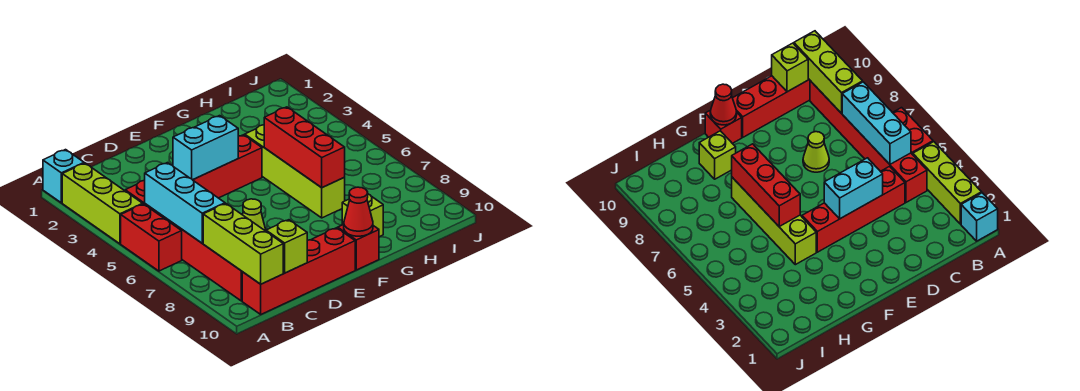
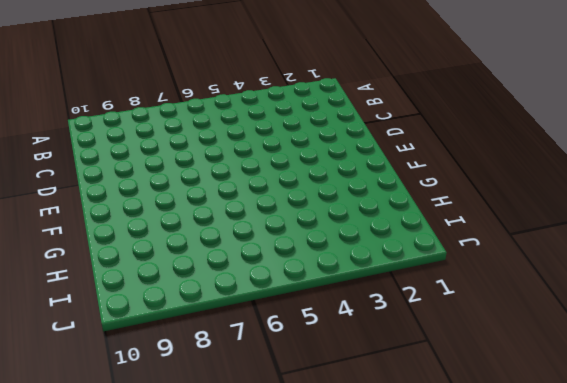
none -> cyan 1x1 brick [43,150,84,203]
none -> lime 1x3 brick [62,163,142,244]
none -> red 1x2 brick [121,204,182,271]

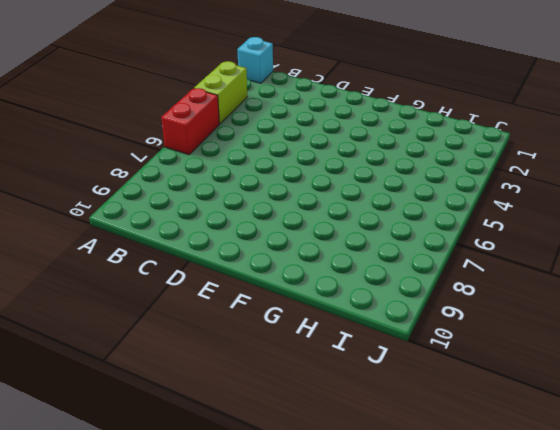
lime 1x2 brick [194,61,247,124] -> lime 1x3 brick [62,163,142,244]
none -> red 1x6 brick [125,180,242,301]
none -> red 1x4 brick [242,228,355,314]
none -> red 1x4 brick [193,135,262,198]

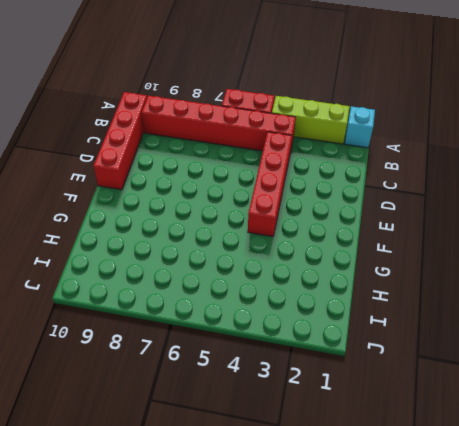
none -> lime 1x1 cone [243,199,266,231]
none -> red 1x1 brick [338,224,379,270]
none -> lime 1x4 brick [245,125,345,218]

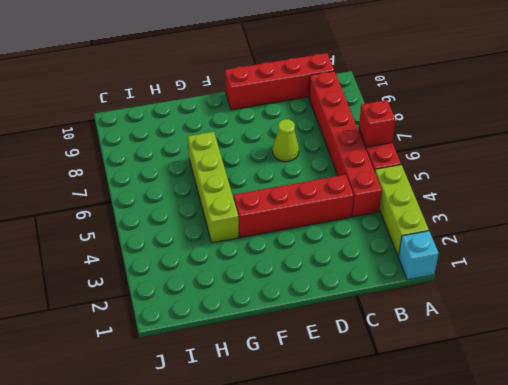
red 1x1 brick [359,100,395,147] -> red 1x1 brick moved to [338,224,379,270]
none -> lime 1x1 brick [342,194,383,237]
none -> cyan 1x3 brick [145,163,225,243]
none -> lime 1x3 brick [203,204,283,284]

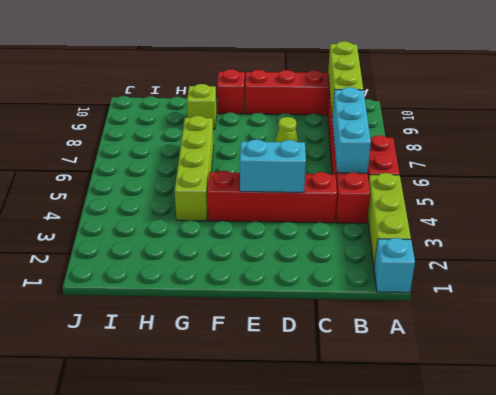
none -> lime 1x1 brick [266,220,307,273]
none -> red 1x1 cone [344,187,373,236]
none -> red 1x3 brick [264,107,345,188]

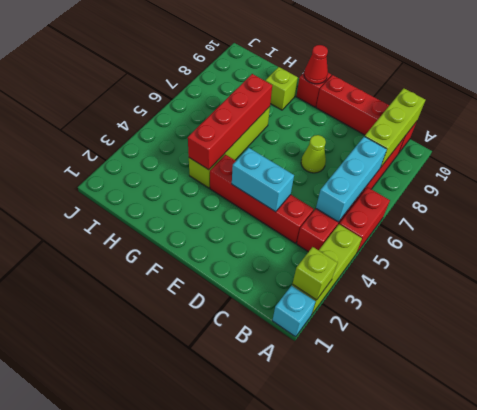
lime 1x1 brick [293,247,337,300] -> lime 1x1 brick moved to [266,220,307,273]
red 1x4 brick [188,74,272,170] -> red 1x3 brick [264,107,345,188]

